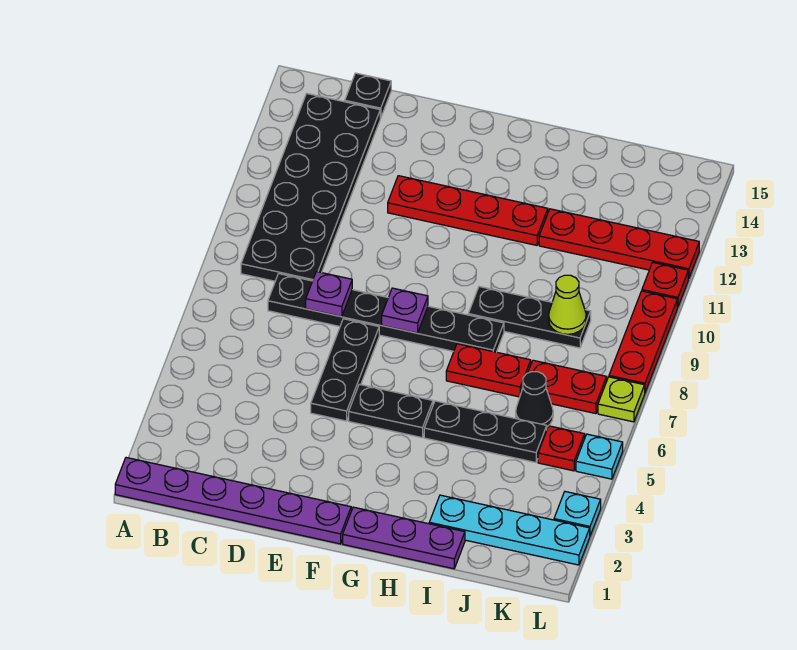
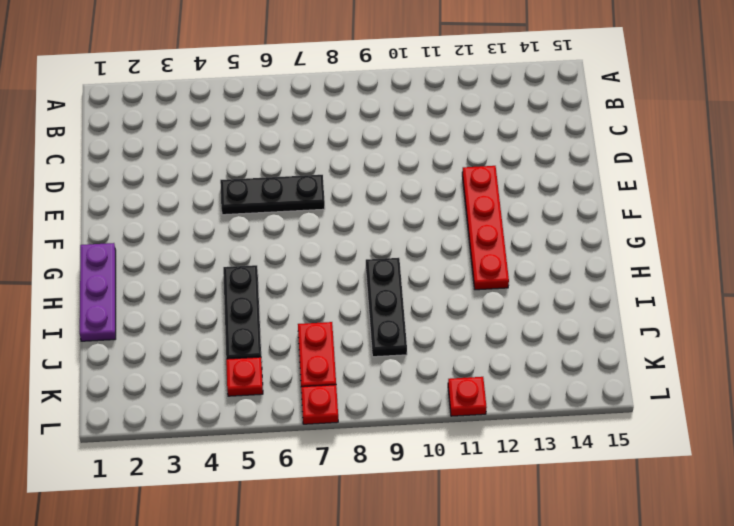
red 1x1 plate [301,385,338,424] -> lime 1x1 plate [598,377,645,422]
none -> purple 1x6 plate [115,458,351,544]
none -> black 2x6 plate [241,93,380,281]
none -> black 1x6 plate [268,274,504,352]

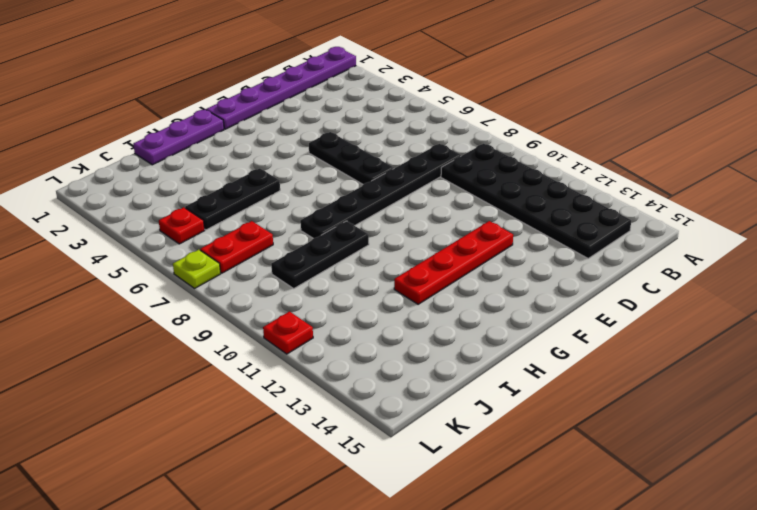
none -> black 1x1 plate [345,73,391,118]
none -> black 1x2 plate [349,384,433,438]
none -> red 1x2 plate [446,344,531,397]

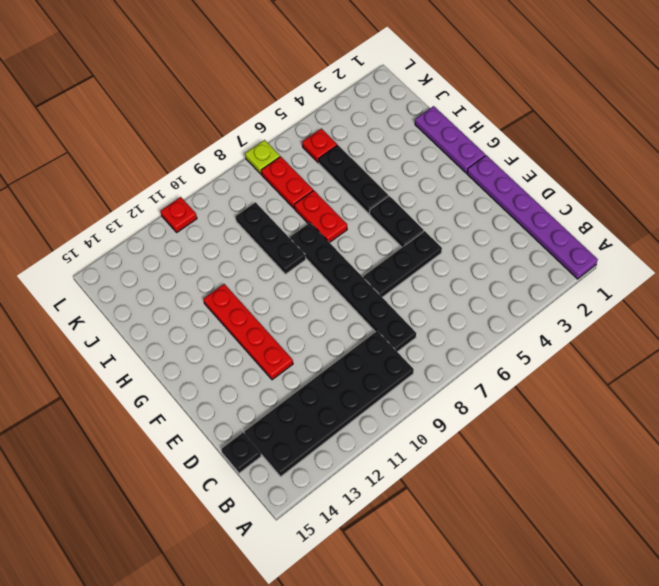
none -> cyan 1x4 plate [429,495,590,565]
none -> red 1x4 plate [539,209,699,279]
none -> black 1x1 cone [516,372,553,426]

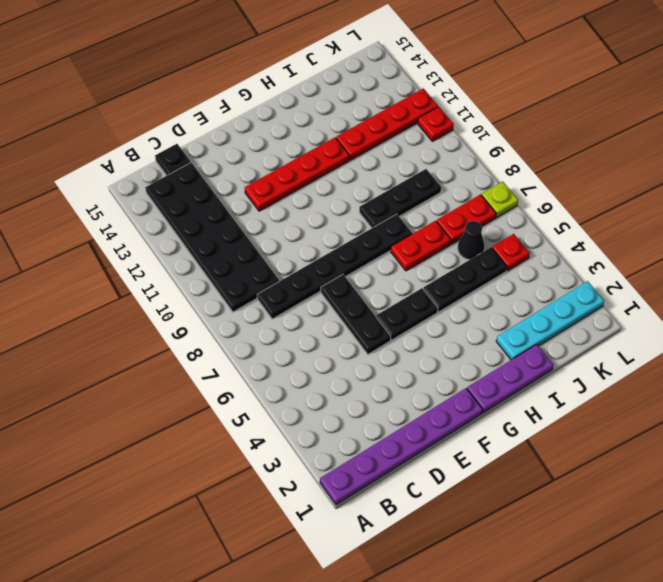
none -> cyan 1x1 plate [554,492,601,536]
none -> cyan 1x1 plate [576,434,623,479]
none -> red 1x3 plate [609,291,677,392]

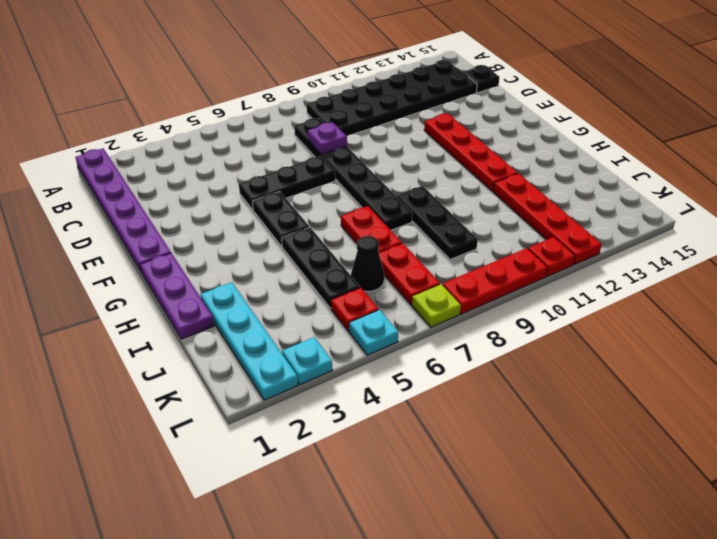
none -> purple 1x1 plate [382,288,428,333]
none -> lime 1x1 cone [549,275,586,334]

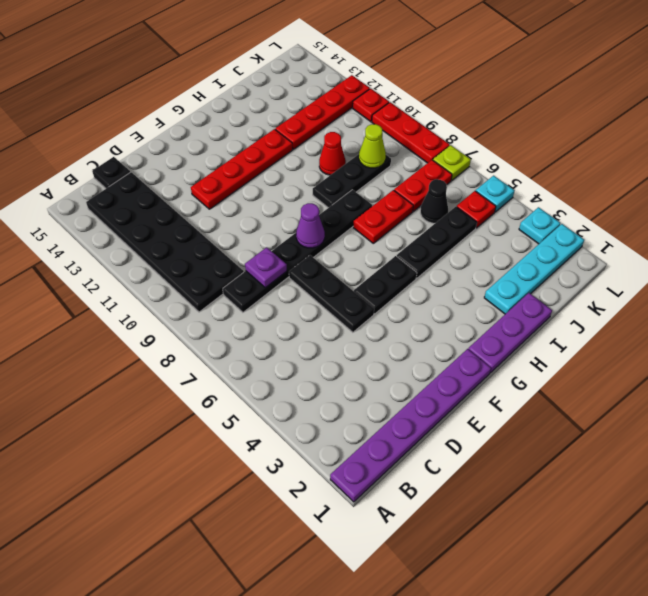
purple 1x1 cone [296,203,325,248] -> purple 1x1 plate [382,288,428,333]
red 1x1 cone [319,132,346,175] -> none

